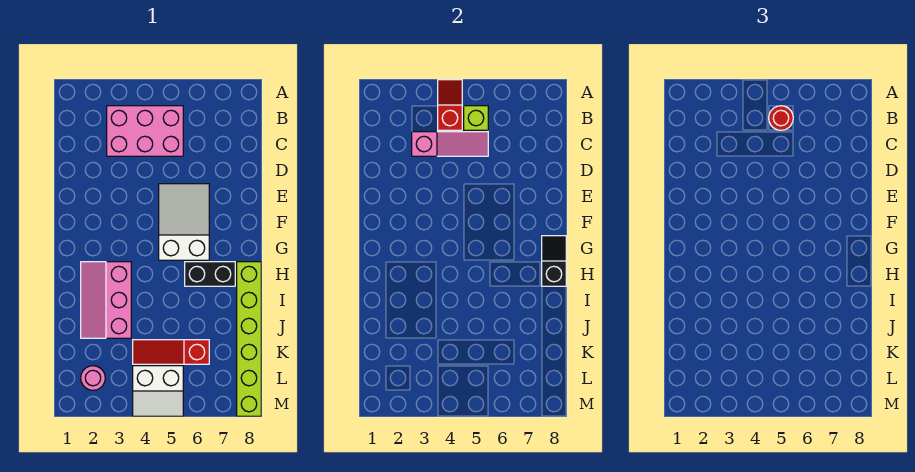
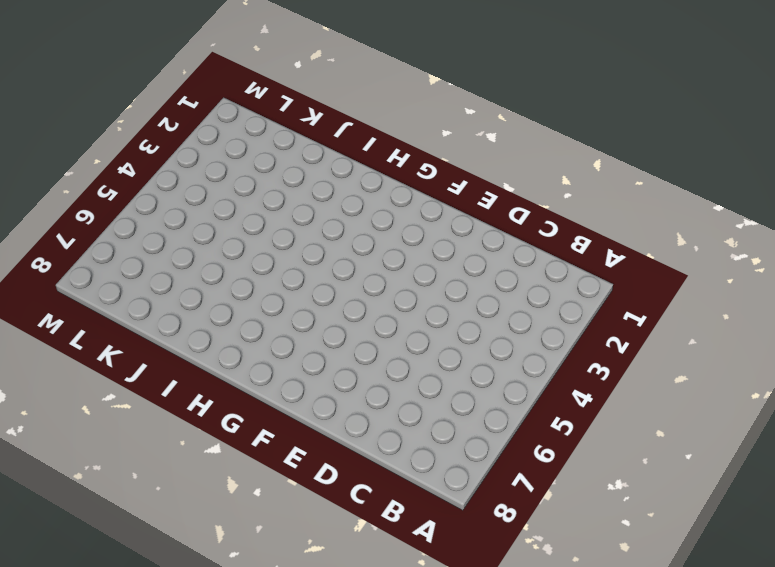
none -> pink 2x3 brick [107,106,183,156]
none -> white 2x3 slope [159,184,209,260]
none -> pink 2x3 slope [81,262,131,338]

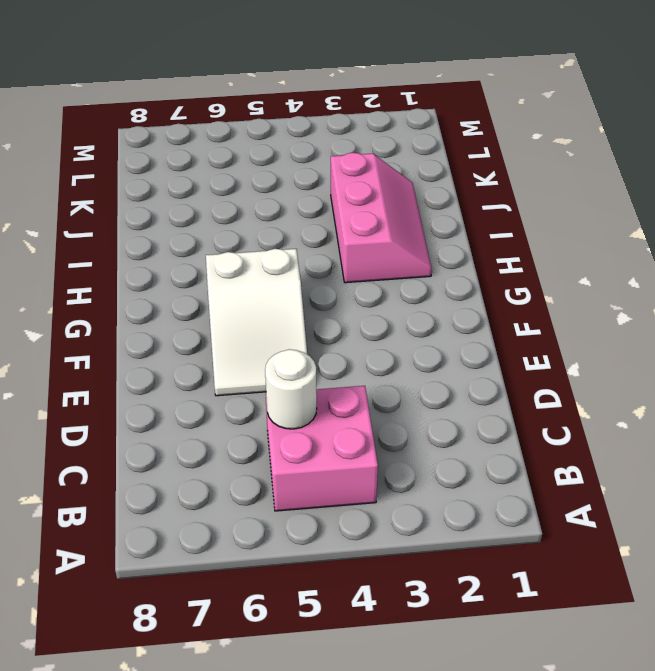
pink 2x2 brick [266,386,378,511] -> pink 2x3 brick [107,106,183,156]
white 1x1 round brick [265,349,317,429] -> pink 1x3 slope [412,132,488,156]
none -> black 1x2 brick [185,262,235,286]
none -> lime 1x6 brick [237,262,261,416]
none -> red 1x3 slope [133,340,209,364]

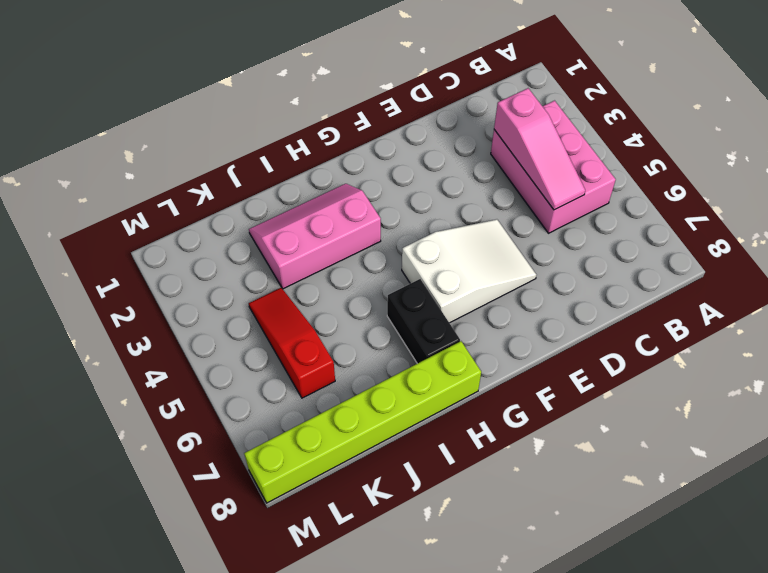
none -> pink 1x1 round brick [81,366,105,390]
none -> white 2x2 slope [133,366,183,416]
none -> red 1x2 slope [438,80,462,130]

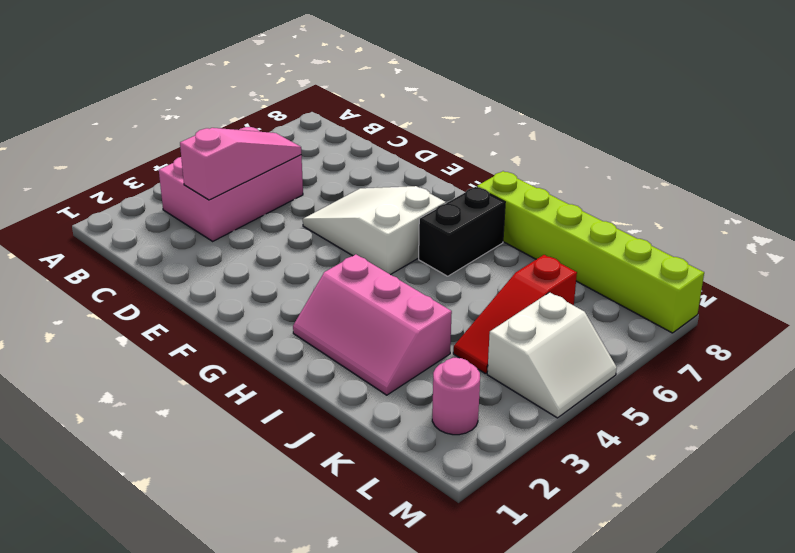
none -> red 1x2 slope [438,80,462,130]
none -> lime 1x1 brick [464,106,488,130]
none -> black 1x2 slope [542,236,566,286]

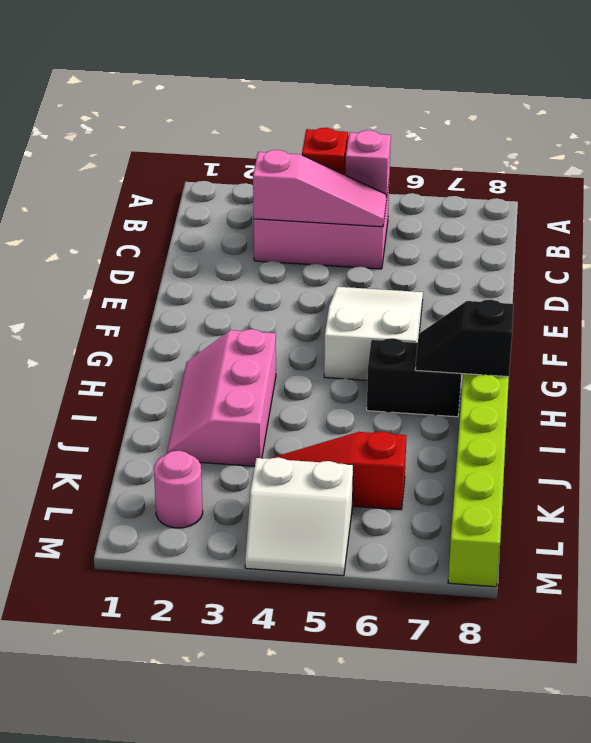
pink 1x1 brick [346,130,391,200] -> lime 1x1 brick [464,106,488,130]
black 1x2 slope [415,300,514,377] -> black 1x2 slope turned to [542,236,566,286]
none -> red 1x1 round brick [769,106,793,130]

